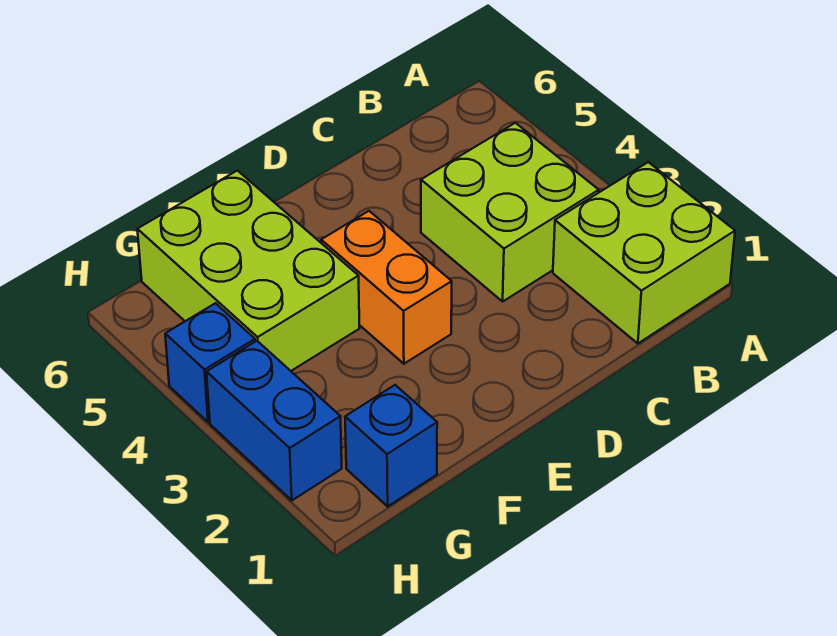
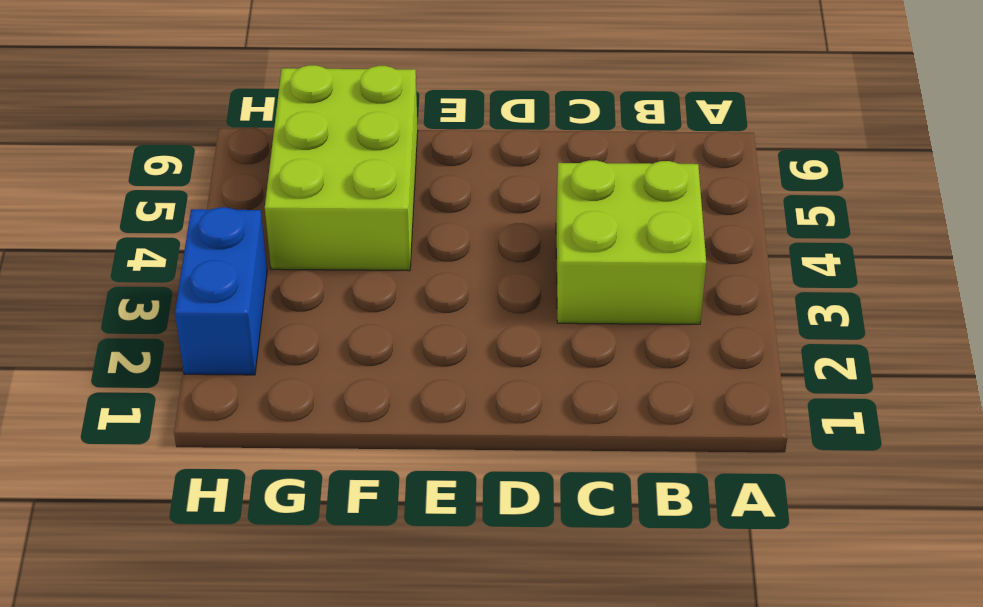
none -> lime 2x2 brick [553,162,735,344]
none -> orange 1x2 brick [321,211,452,364]

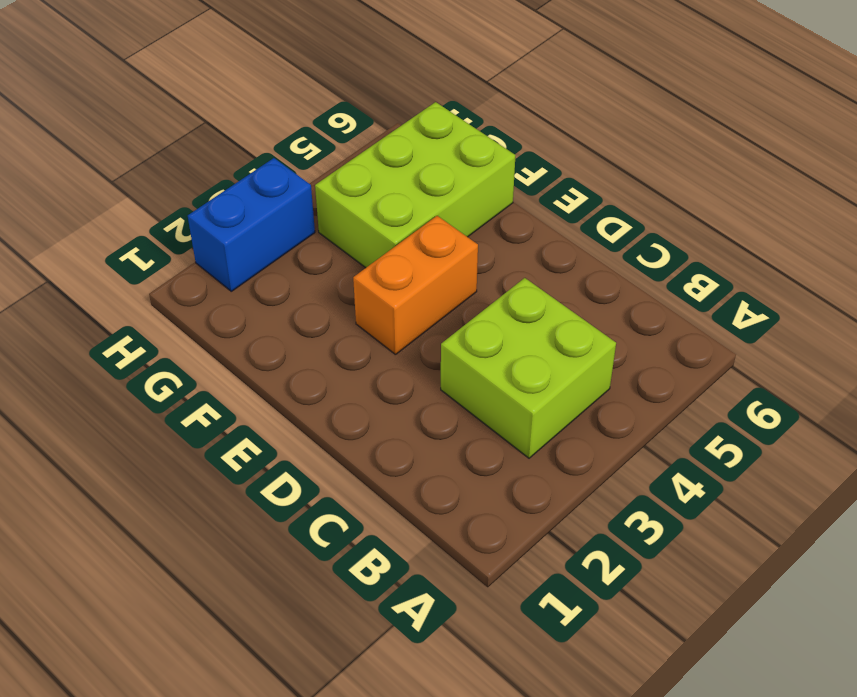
none -> lime 2x2 brick [553,162,735,344]
none -> blue 1x1 brick [345,385,437,506]

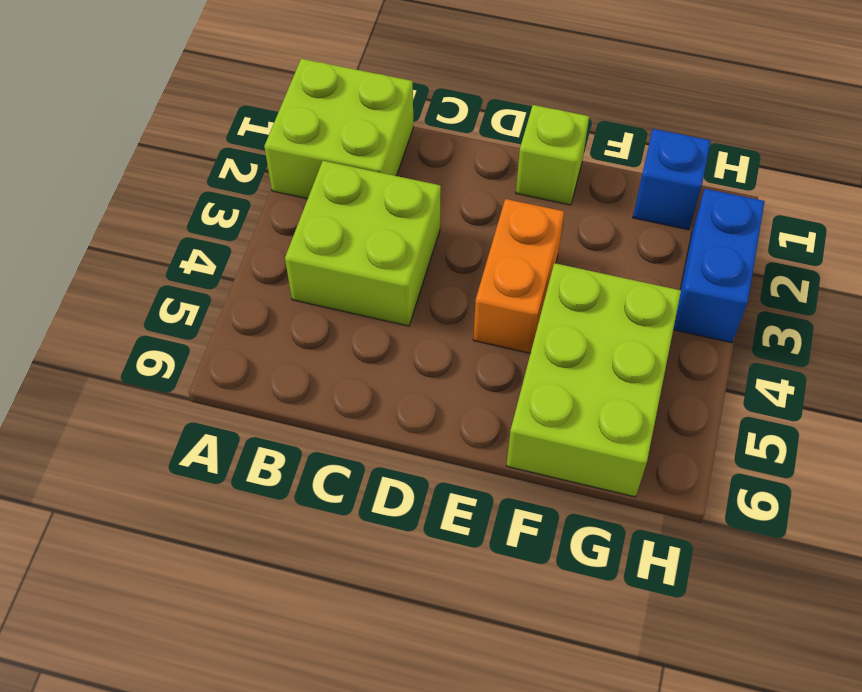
lime 1x1 brick [516,105,589,205] -> none
none -> blue 1x1 brick [165,303,255,422]

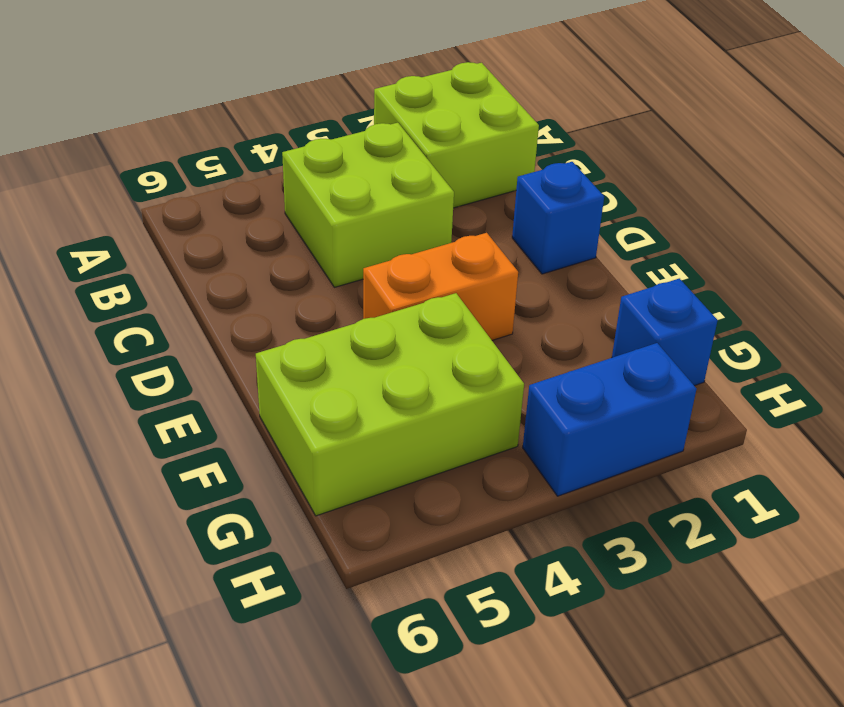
blue 1x1 brick [512,162,604,274] -> blue 1x1 brick moved to [165,303,255,422]

